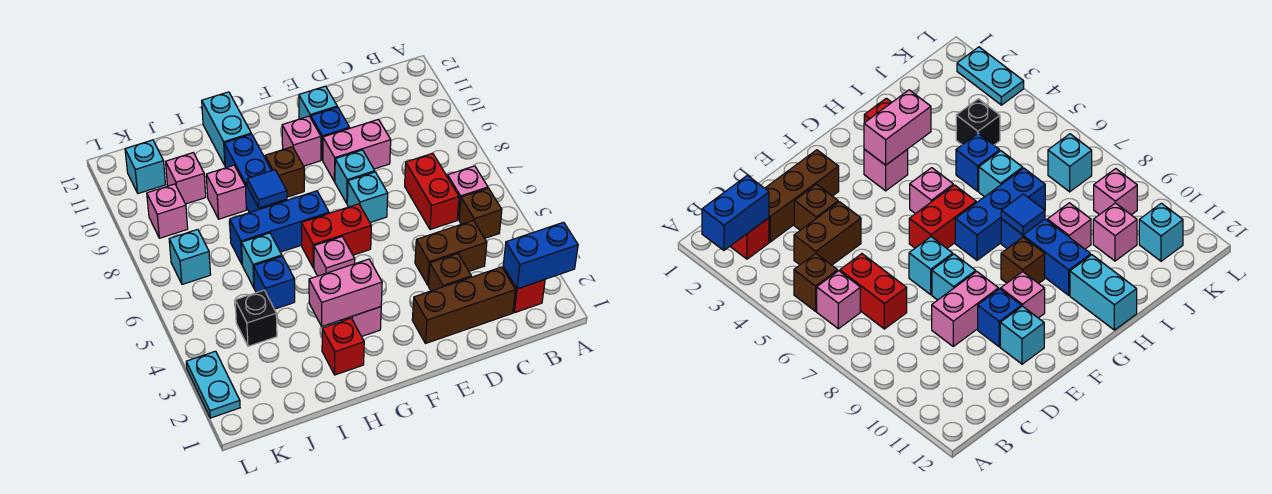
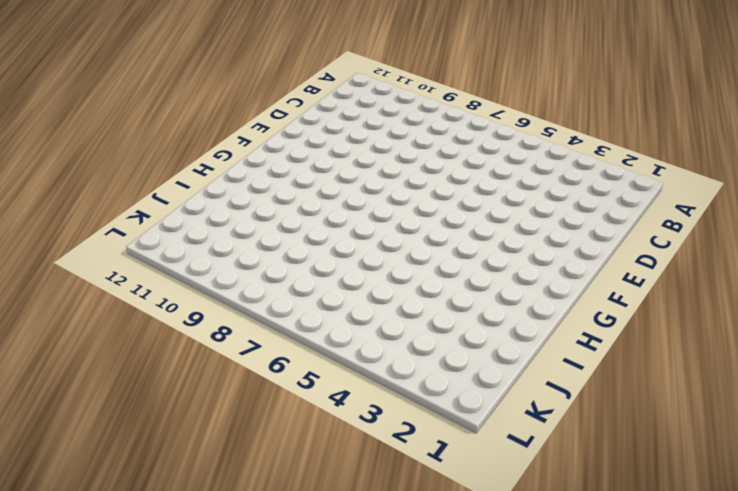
none -> red 1x1 brick [503,267,545,313]
none -> brown 1x1 brick [459,188,502,238]
none -> pink 1x1 brick [447,166,488,220]
none -> brown 1x3 brick [412,267,515,344]

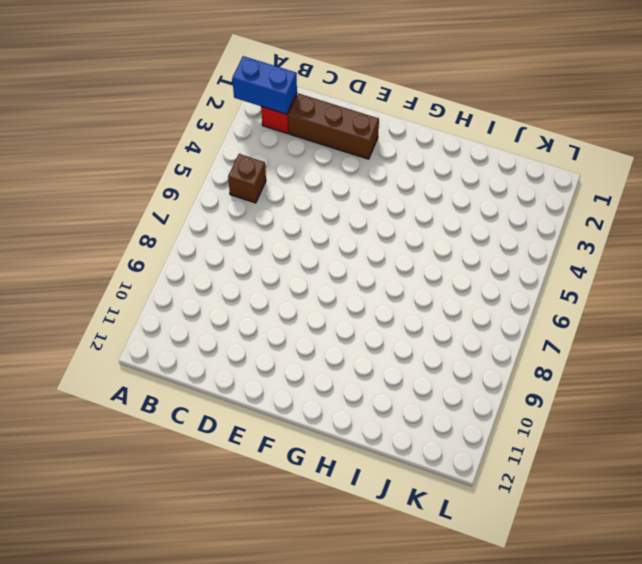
none -> pink 1x1 brick [447,166,488,220]
none -> brown 1x2 brick [415,220,487,285]
none -> red 1x2 brick [405,153,459,229]
none -> brown 1x1 brick [428,254,471,291]

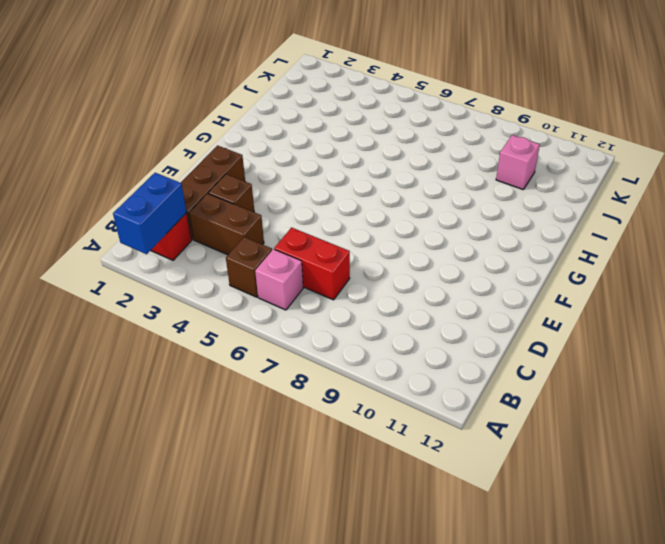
brown 1x2 brick [189,194,264,255] -> brown 1x2 brick turned to [415,220,487,285]
none -> pink 1x2 brick [323,119,391,182]
none -> cyan 1x1 brick [347,172,388,223]
none -> cyan 1x1 brick [335,150,375,203]
none -> blue 1x1 brick [311,107,350,160]

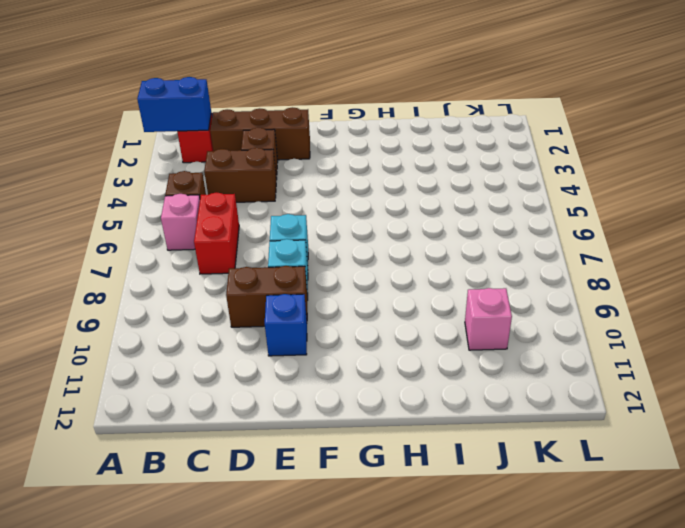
brown 1x2 brick [226,266,308,327] -> pink 1x2 brick [323,119,391,182]
none -> cyan 1x1 brick [299,86,337,119]
none -> red 1x2 brick [301,204,371,268]
none -> pink 1x1 brick [282,116,321,166]
none -> pink 1x1 brick [341,307,381,337]

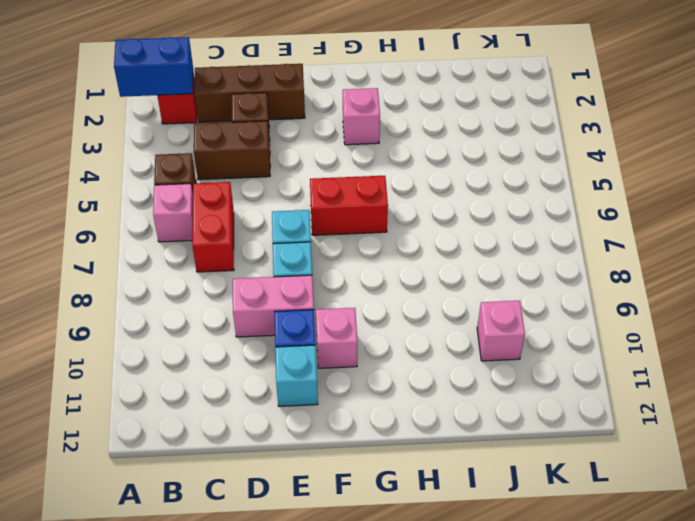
none -> pink 1x1 brick [314,237,355,276]
none -> blue 1x3 brick [229,191,329,264]
none -> brown 1x1 brick [265,147,304,197]
none -> red 1x1 brick [322,318,364,375]

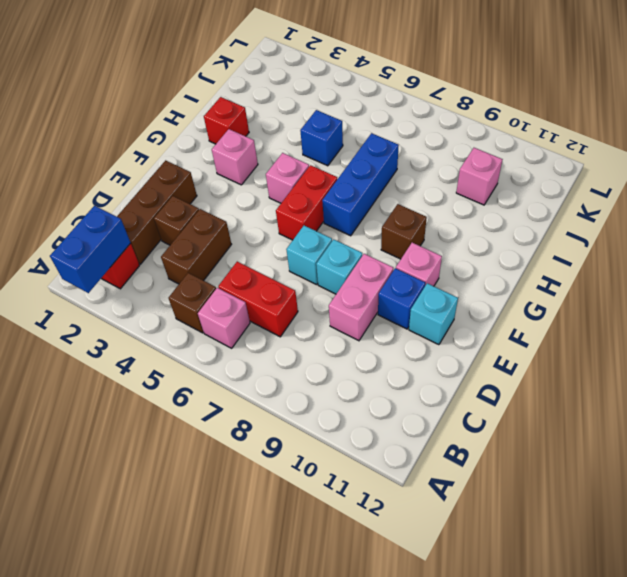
none -> blue 1x3 brick [224,134,287,213]
none -> cyan 1x2 brick [202,92,251,165]
none -> cyan 1x1 brick [241,233,282,288]
none -> pink 1x1 brick [206,165,246,219]

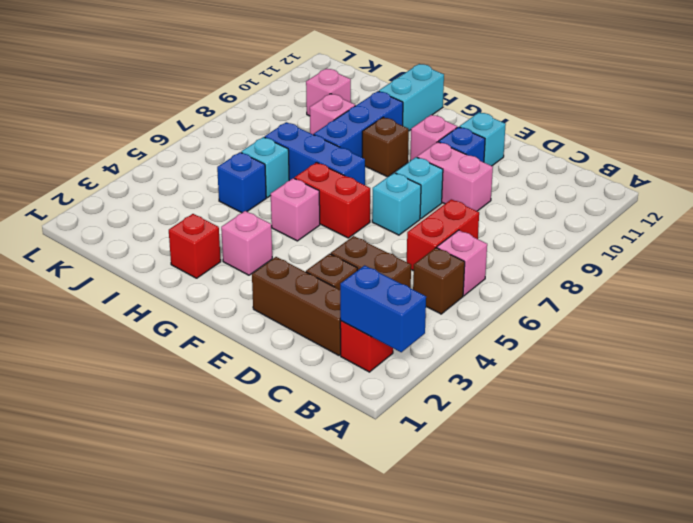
none -> black 1x1 brick [235,290,277,346]
none -> cyan 1x1 brick [169,229,211,285]
none -> pink 1x1 brick [147,184,188,238]
none -> cyan 1x1 brick [125,140,166,194]

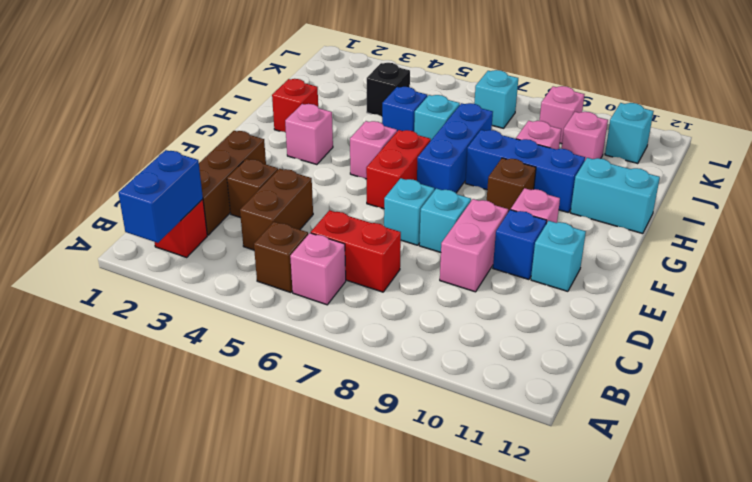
none -> cyan 1x2 plate [186,351,240,418]
none -> pink 1x2 brick [309,259,382,326]
none -> blue 1x1 tile [247,170,287,208]

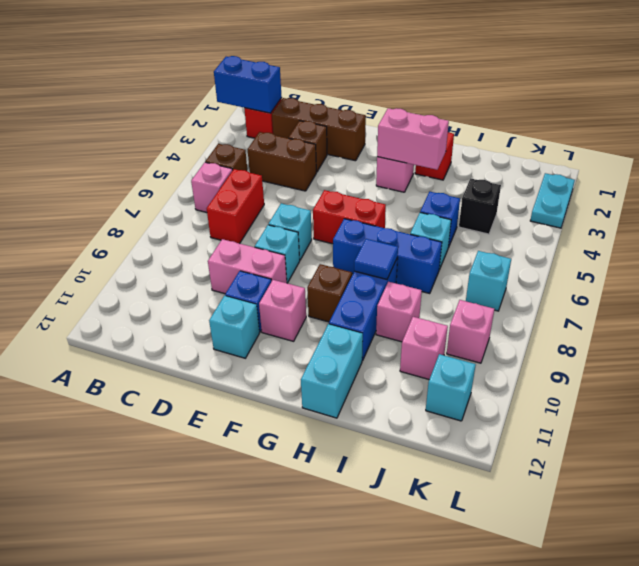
none -> pink 1x1 brick [314,237,355,276]

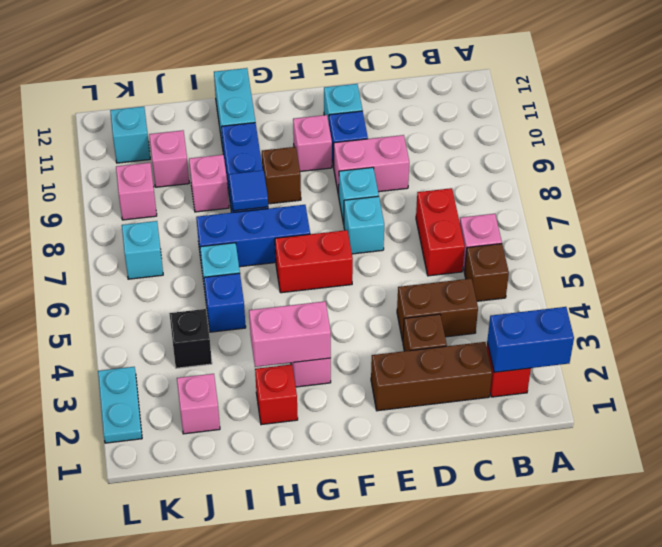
pink 1x1 brick [177,374,220,434] -> pink 1x1 brick moved to [314,237,355,276]

